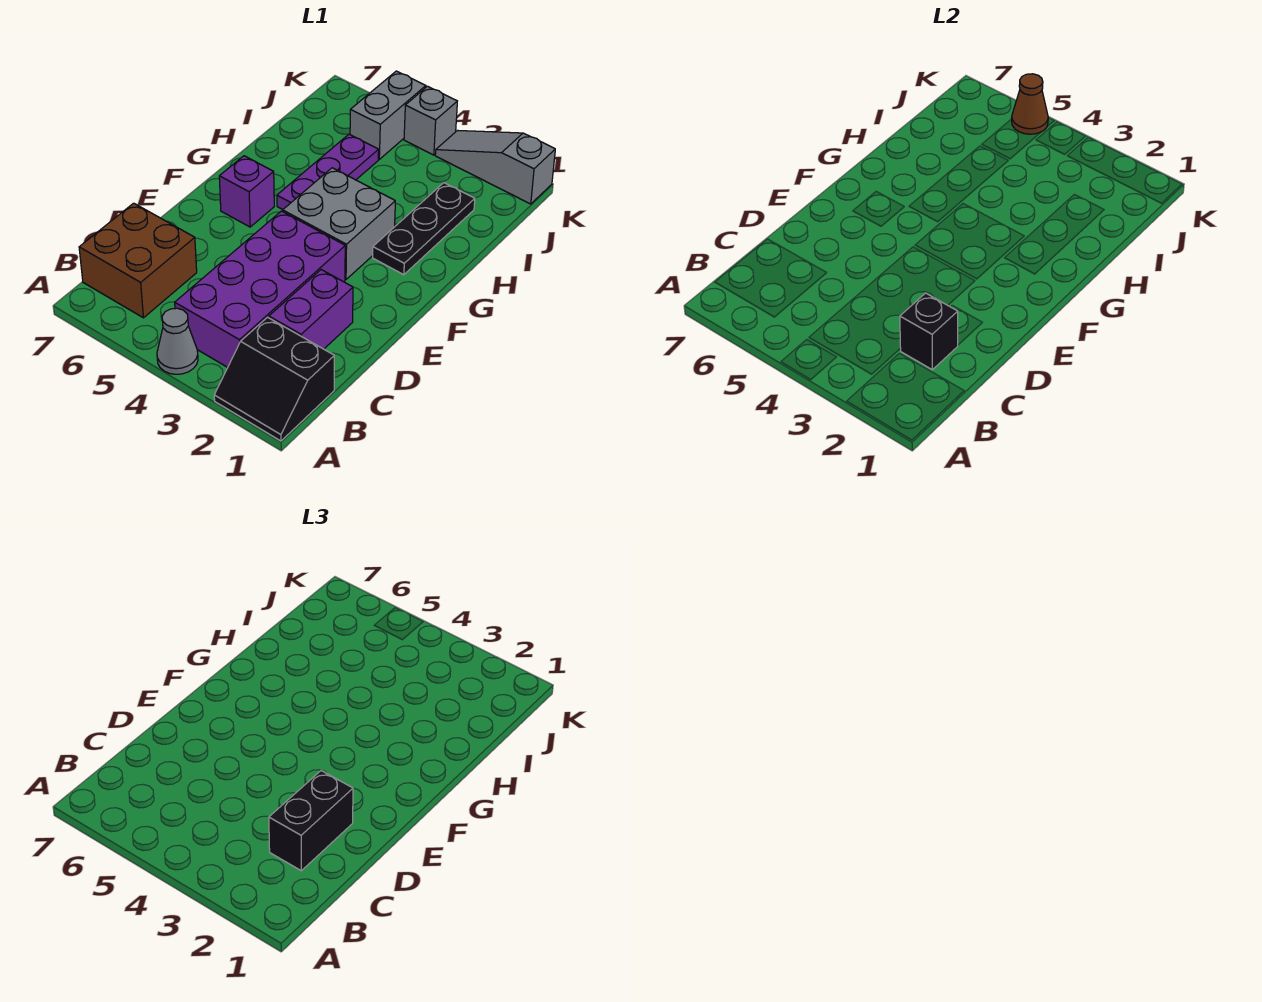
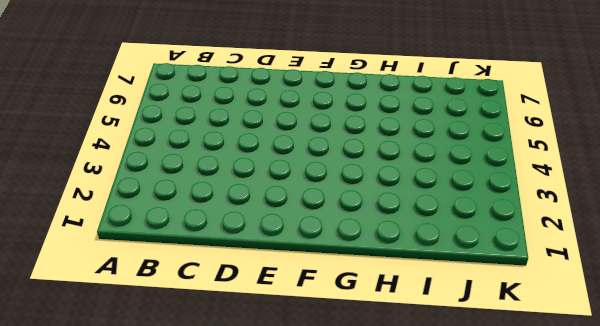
none -> black 2x2 slope [214,317,334,441]
none -> grey 1x1 cone [157,308,198,374]
none -> purple 2x4 brick [175,211,345,367]

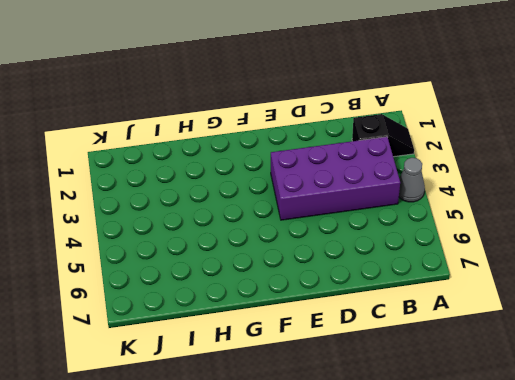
black 1x2 slope [352,114,414,157] -> black 2x2 slope [214,317,334,441]
none -> brown 2x2 brick [79,203,197,318]
none -> purple 1x2 brick [269,270,353,349]
none -> grey 2x2 brick [283,168,395,279]

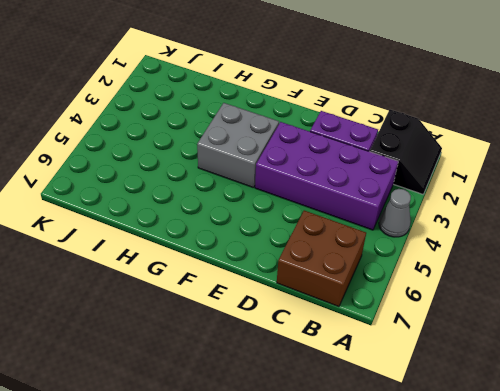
none -> purple 1x1 brick [219,156,274,227]
none -> black 1x3 plate [373,183,475,275]
none -> purple 1x3 plate [277,134,379,209]

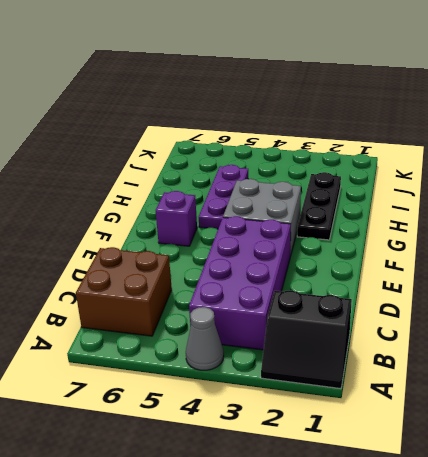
none -> purple 1x2 brick [269,270,353,349]
none -> grey 1x2 brick [350,71,426,159]
none -> grey 1x3 slope [435,130,555,204]

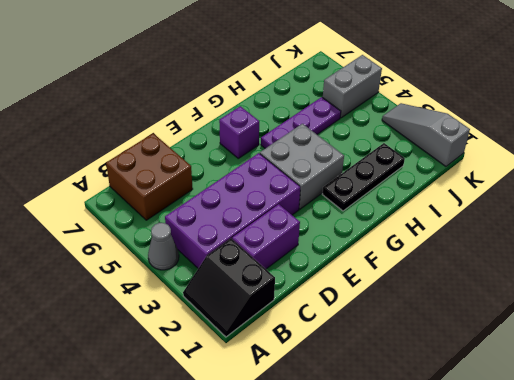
none -> grey 1x1 brick [404,86,457,155]
none -> black 1x1 brick [900,293,958,370]
none -> brown 1x1 cone [1012,74,1048,134]

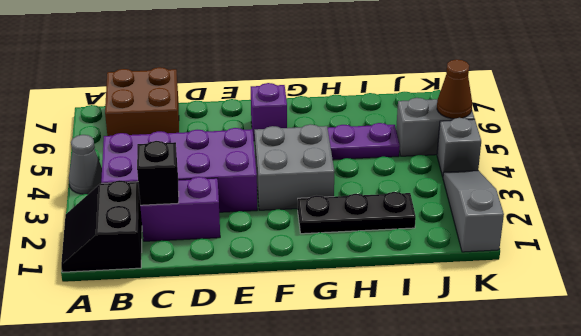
none -> black 1x2 brick [269,771,353,871]

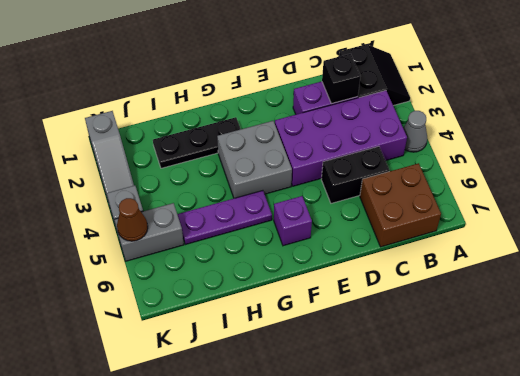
black 1x2 brick [321,146,389,203] -> black 1x2 brick moved to [269,771,353,871]

